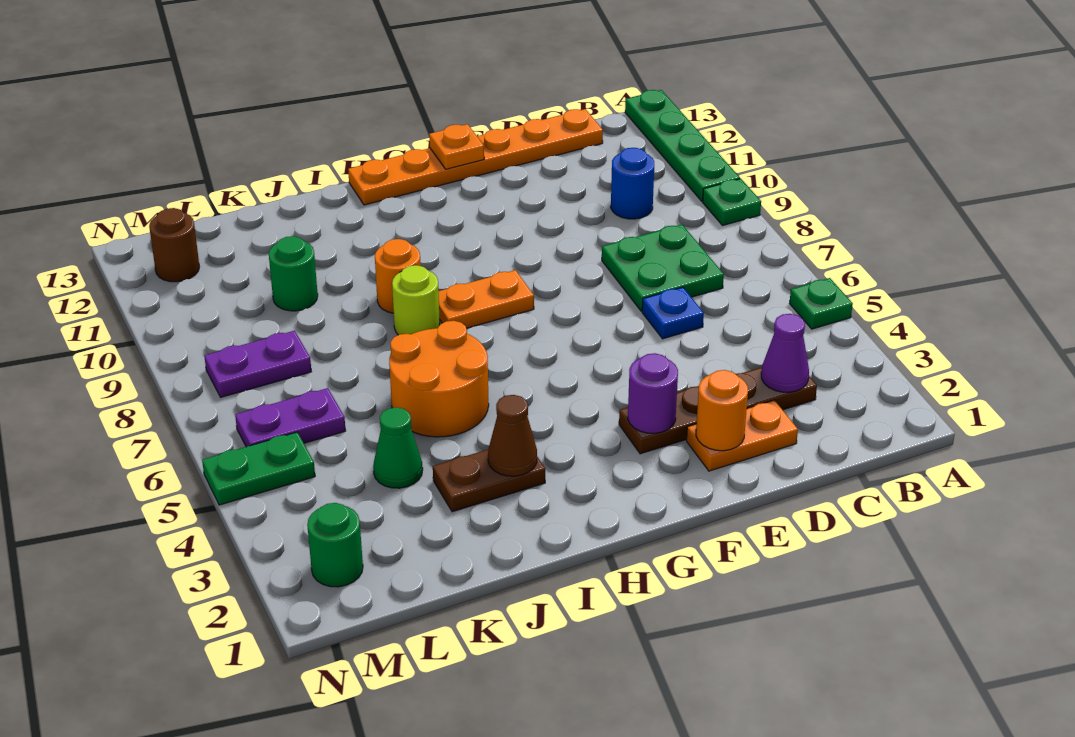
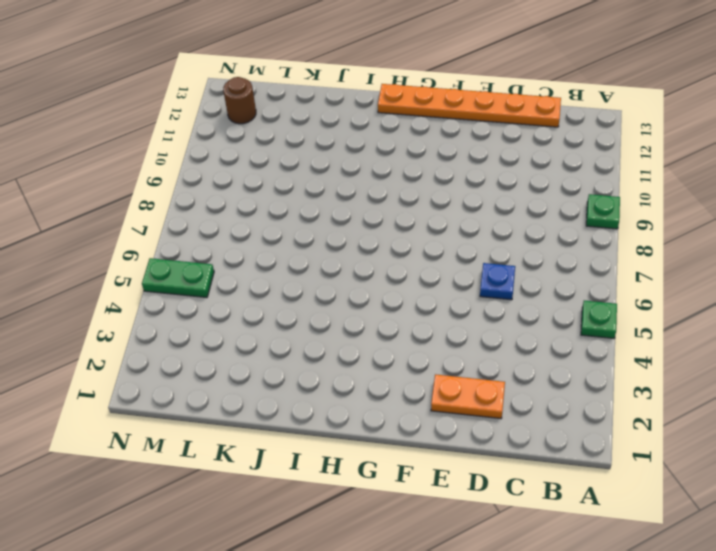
none -> green 1x4 plate [625,90,740,201]
none -> brown 1x4 plate [619,367,817,454]
none -> green 2x2 plate [602,224,724,311]

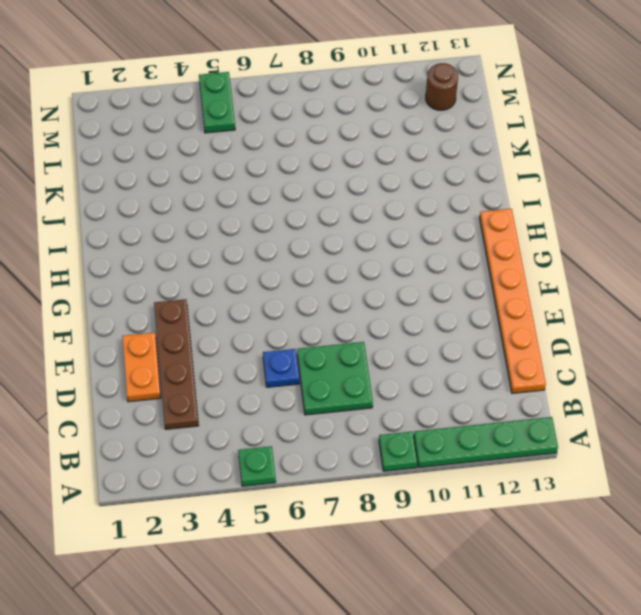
none -> blue 1x1 round brick [611,148,654,219]
none -> orange 1x2 plate [438,270,534,328]
none -> brown 1x2 plate [433,450,545,512]

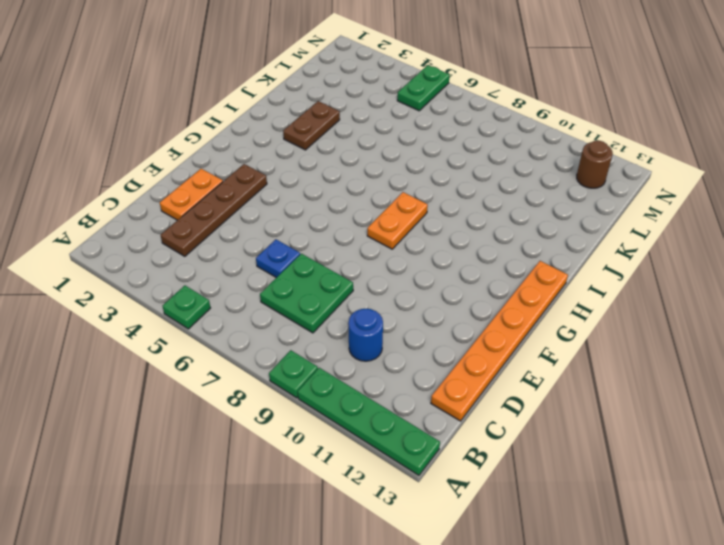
none -> orange 2x2 round brick [389,321,489,437]
none -> lime 1x1 round brick [392,265,440,335]
none -> orange 1x1 round brick [375,239,421,313]

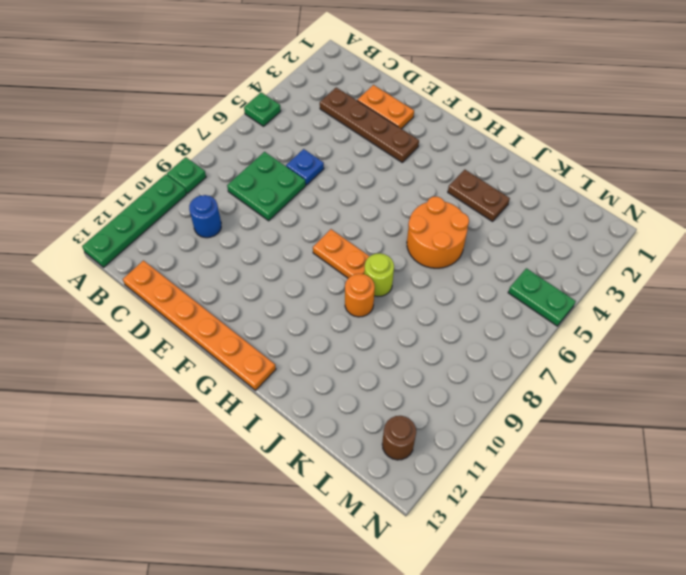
none -> green 1x1 cone [373,407,423,488]
none -> green 1x1 round brick [269,236,318,311]
none -> purple 1x2 plate [235,388,346,447]

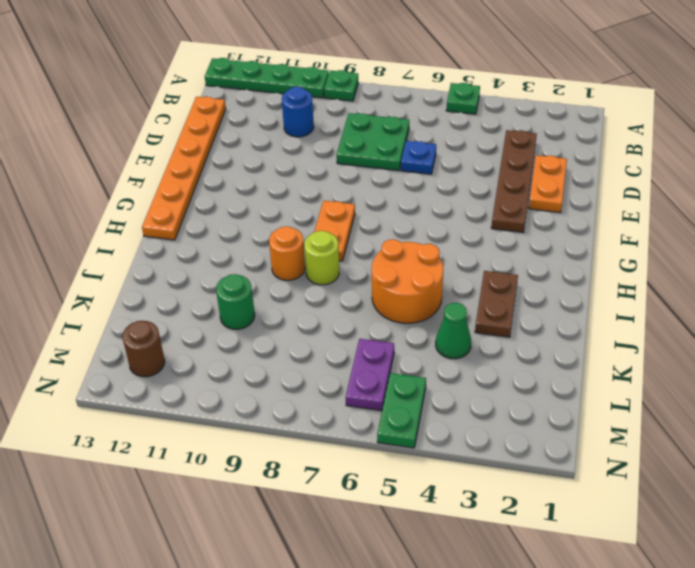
none -> purple 1x2 plate [204,331,311,397]
none -> green 1x1 round brick [307,503,363,587]
none -> purple 1x1 cone [761,314,809,392]

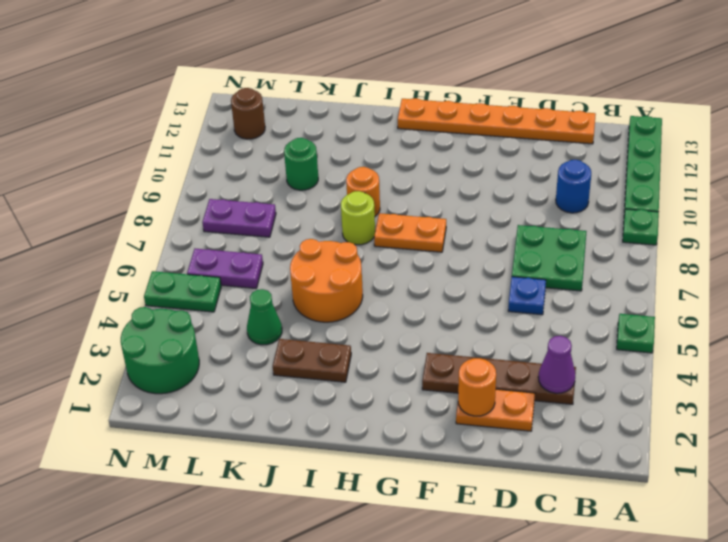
green 2x2 round brick [121,307,199,394] -> green 1x1 round brick [307,503,363,587]
none -> purple 1x1 round brick [628,353,678,433]
none -> orange 1x1 plate [429,124,484,169]
none -> brown 1x1 cone [488,395,537,476]

